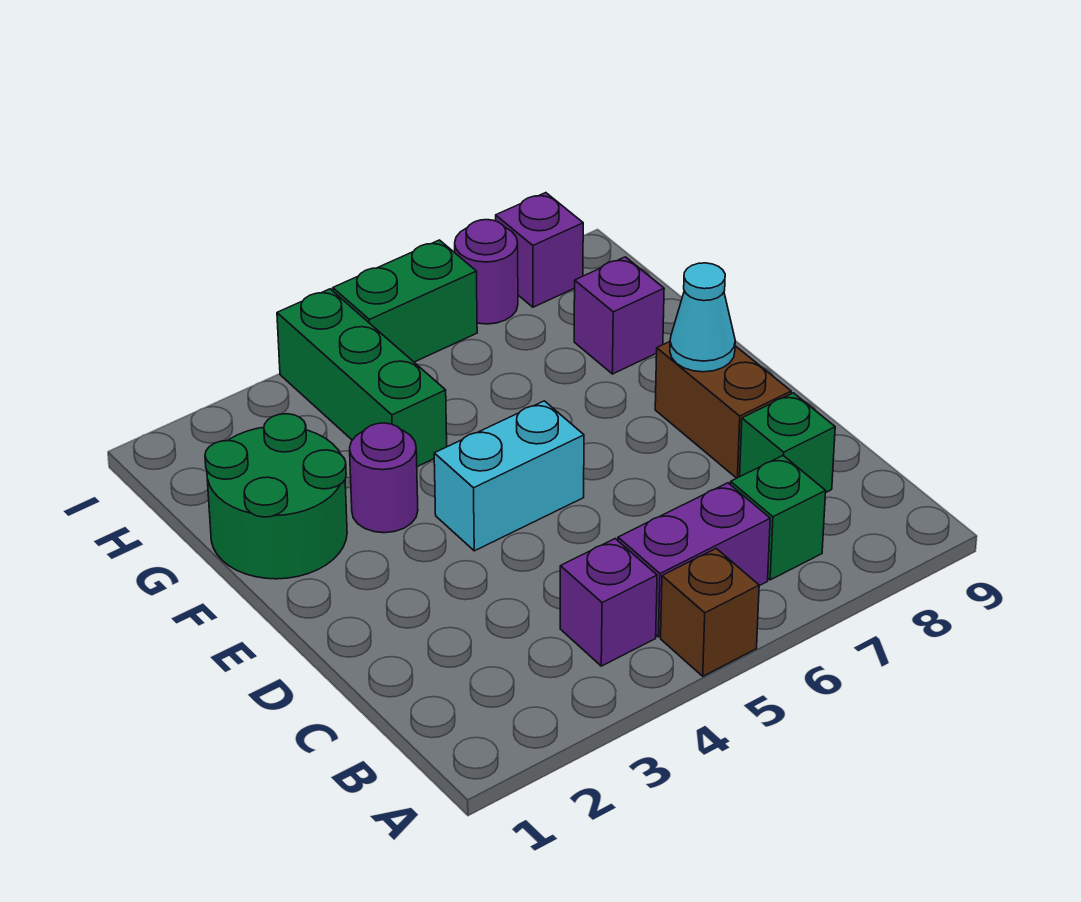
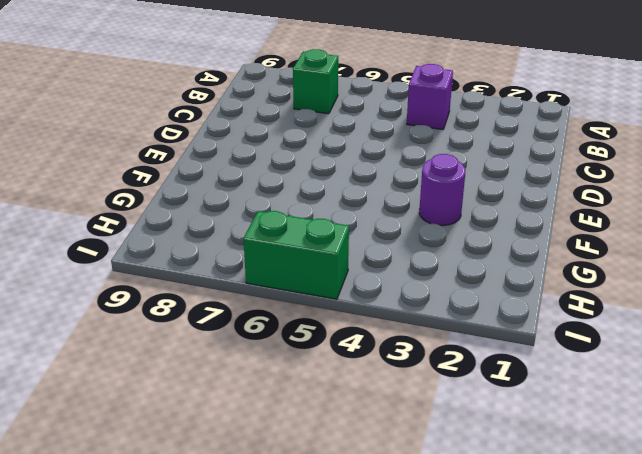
none -> brown 1x1 brick [661,548,759,676]
none -> purple 1x2 brick [618,483,770,637]
none -> green 1x1 brick [740,393,835,492]

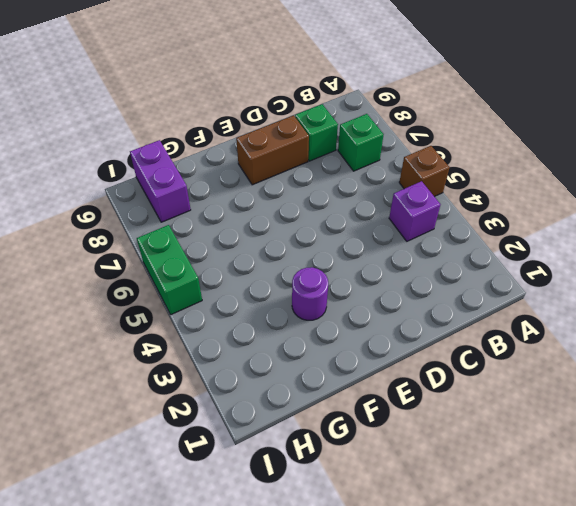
purple 1x2 brick [130,140,191,222] -> purple 1x2 brick moved to [618,483,770,637]
none -> cyan 1x2 brick [434,401,584,551]
none -> green 2x2 round brick [205,414,347,579]
none -> green 1x3 brick [277,289,447,467]

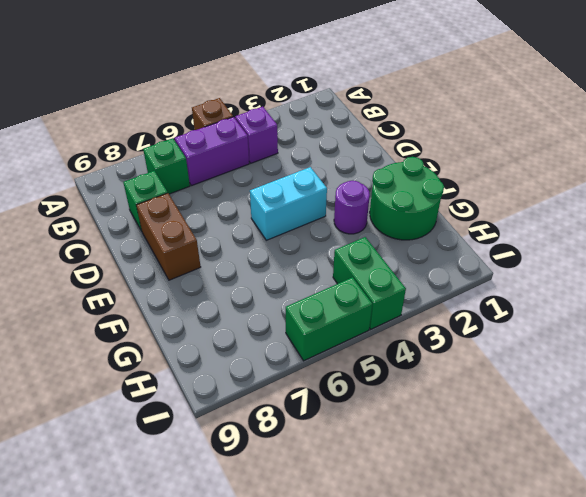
green 1x2 brick [333,237,406,329] -> green 1x3 brick [277,289,447,467]
none -> purple 1x1 brick [574,257,664,374]
none -> purple 1x1 round brick [455,220,518,324]
none -> purple 1x1 brick [496,193,583,307]

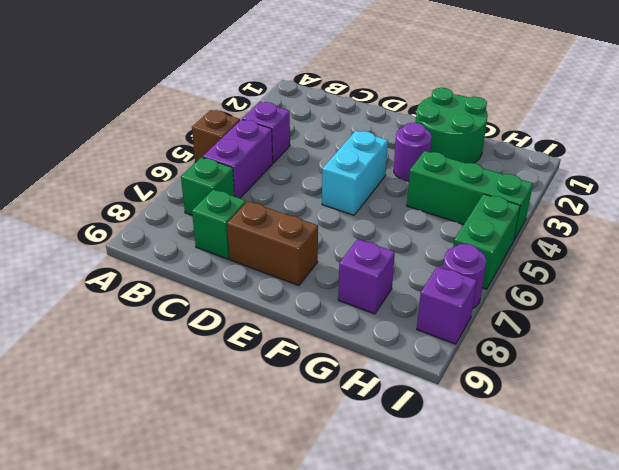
none -> cyan 1x1 cone [670,263,735,372]

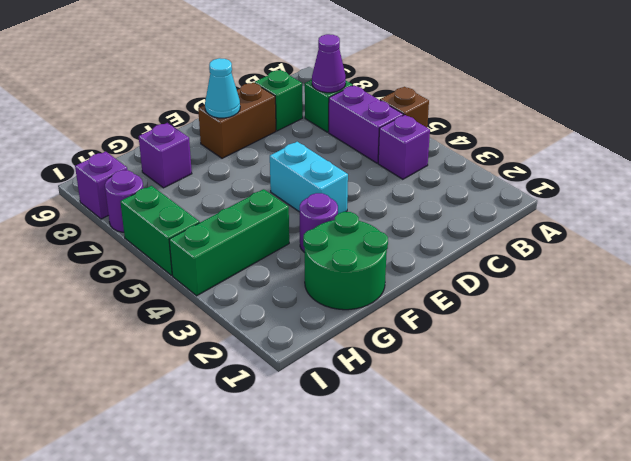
purple 1x1 cone [312,34,346,93] -> none

